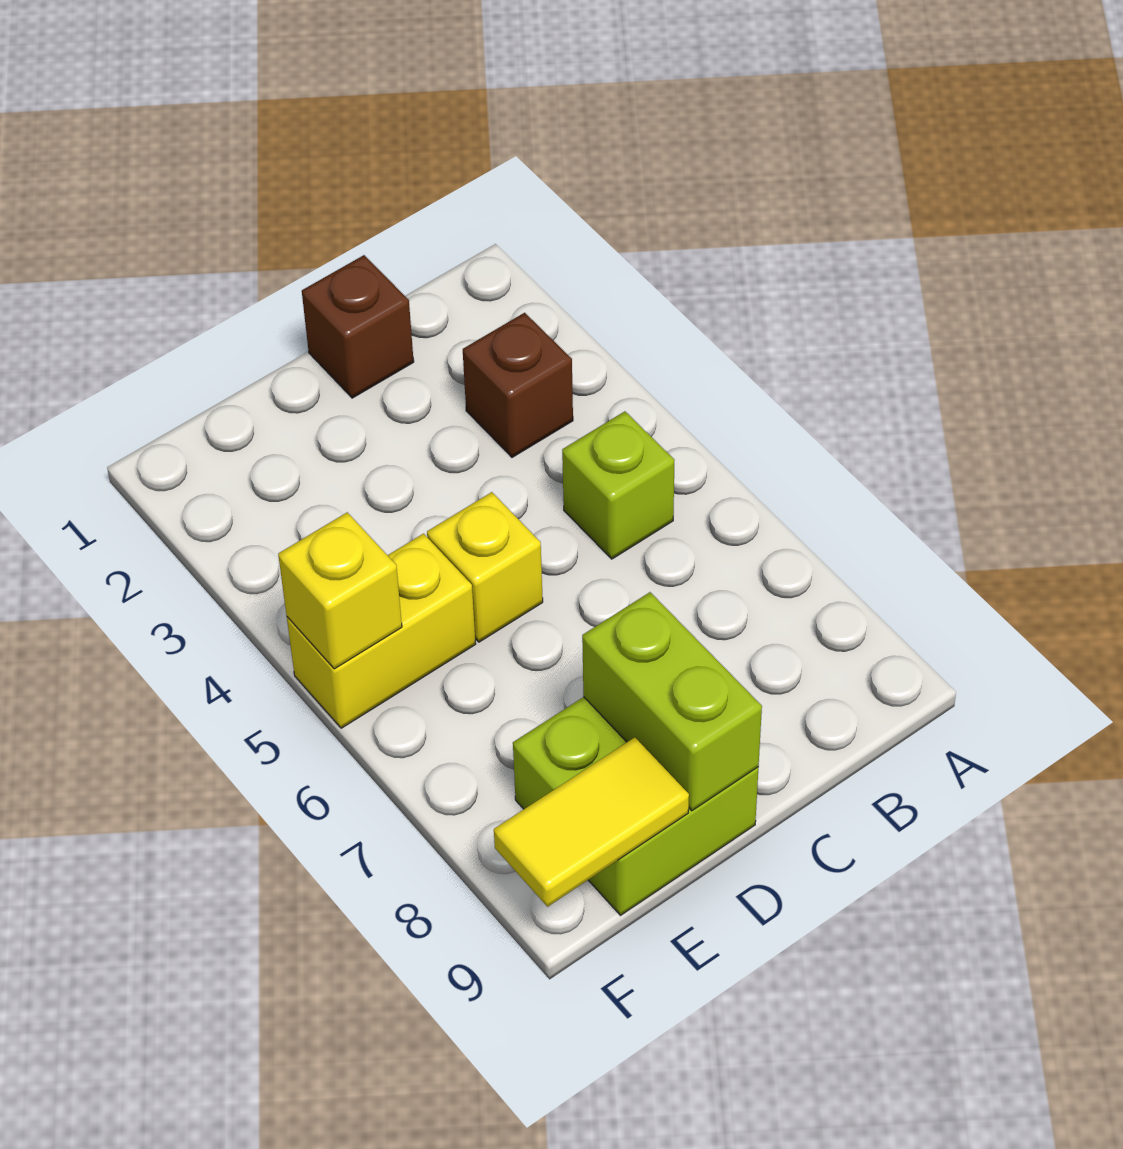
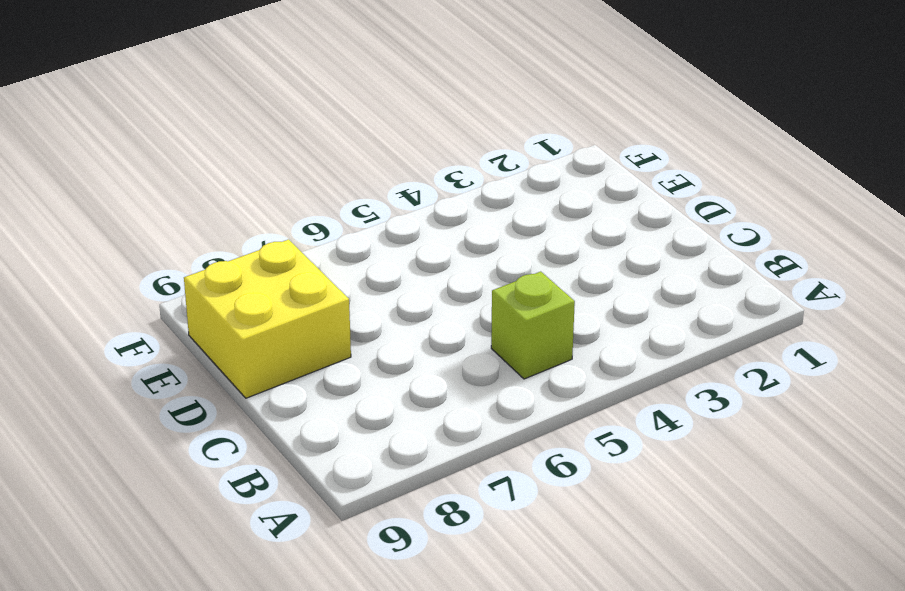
yellow 2x2 brick [184,239,351,398] -> lime 2x2 brick [513,697,758,915]
none -> brown 1x1 brick [463,313,573,457]
none -> brown 1x1 brick [302,255,414,398]

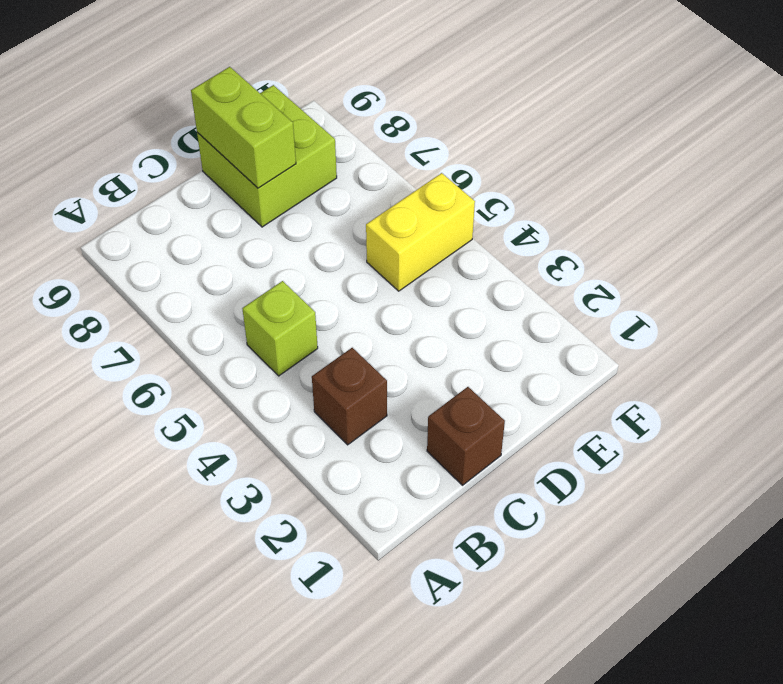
none -> yellow 1x1 brick [427,492,543,642]
none -> yellow 1x2 tile [494,737,689,907]

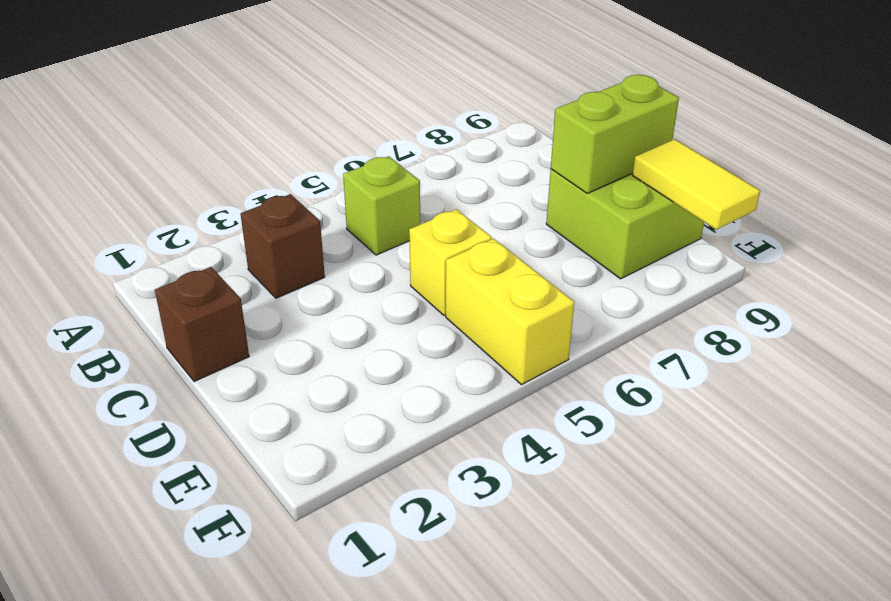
none -> yellow 1x1 brick [278,512,402,669]

